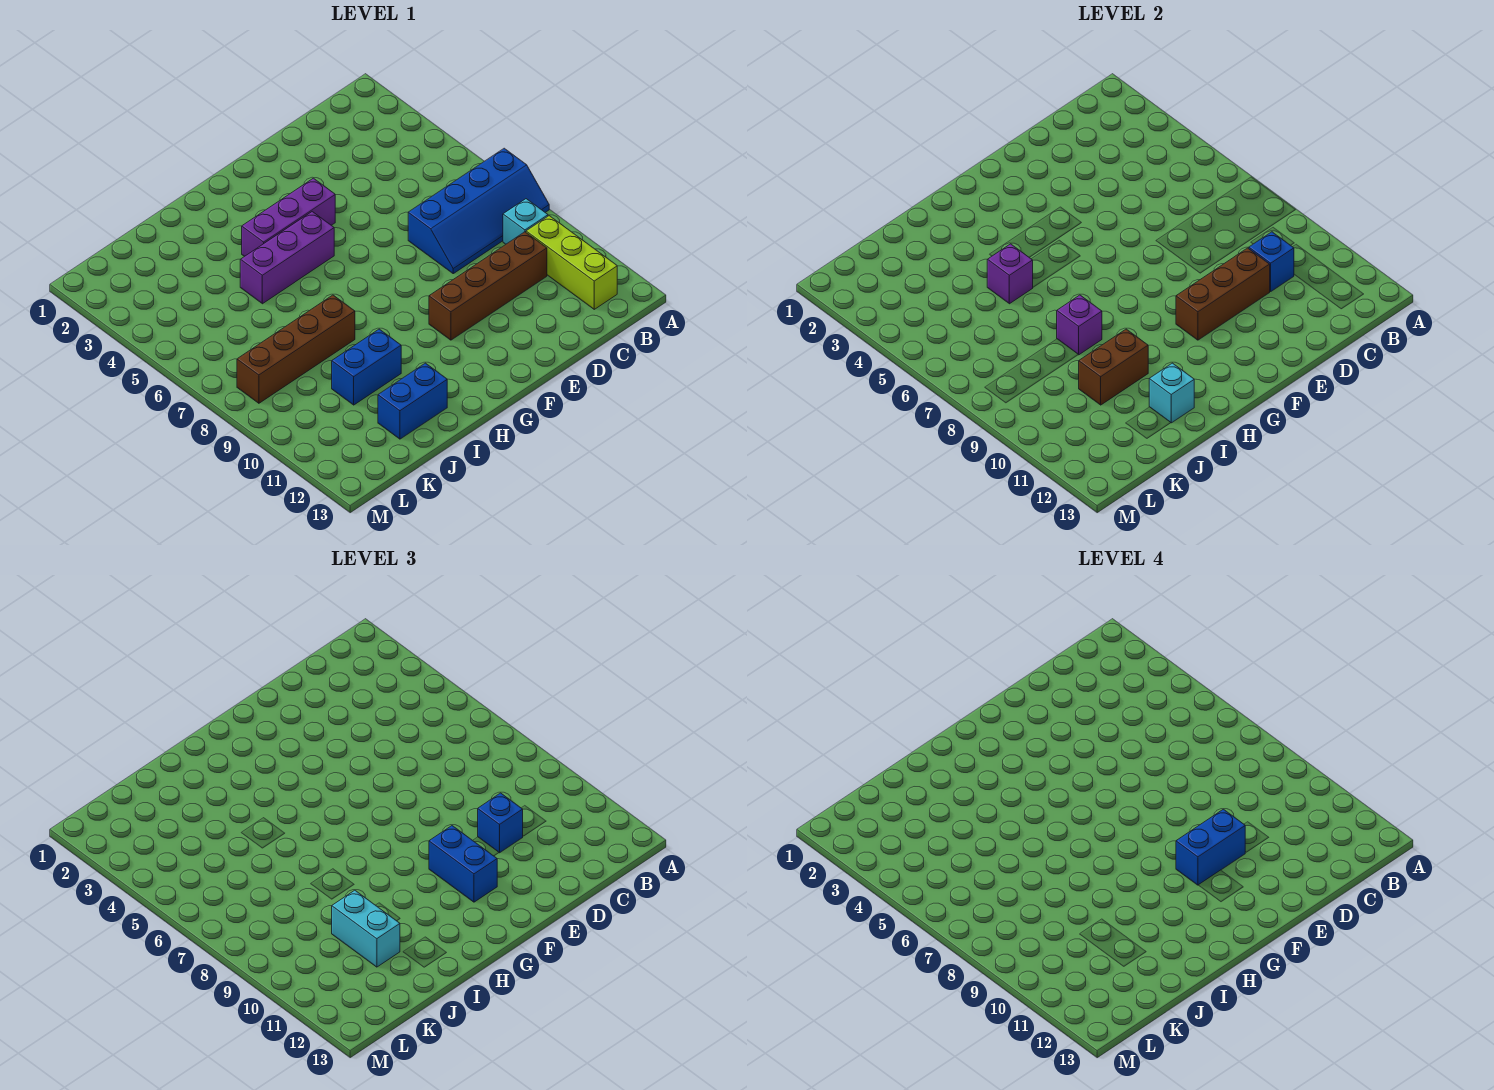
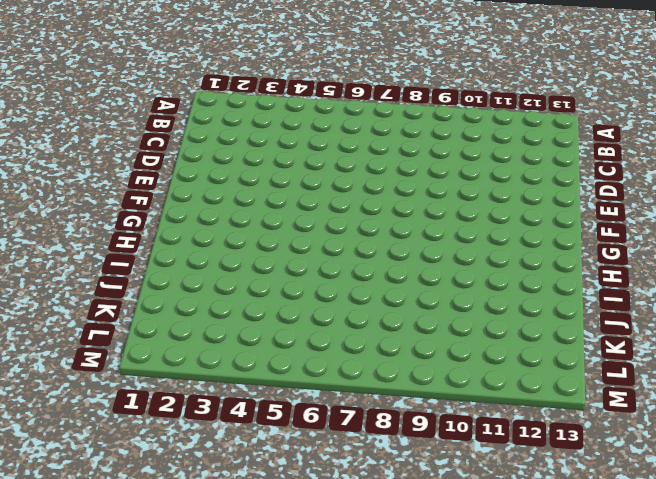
none -> blue 2x4 slope [408,148,549,274]
none -> cyan 1x1 brick [503,199,548,244]
none -> lime 1x3 brick [526,216,617,309]

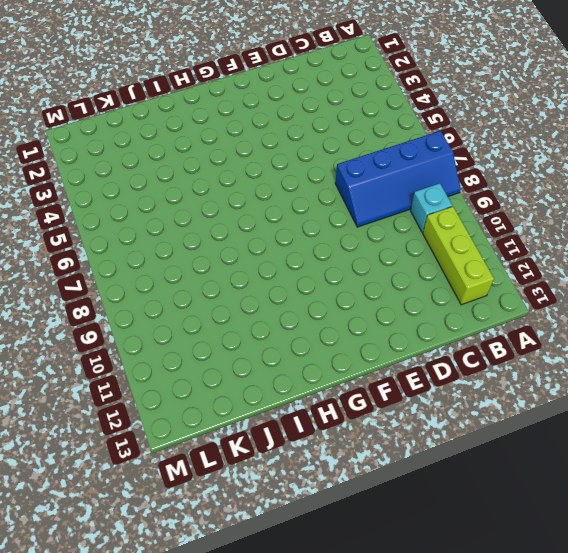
none -> brown 1x4 brick [429,232,547,340]
none -> purple 1x3 brick [242,178,335,256]
none -> purple 1x3 brick [240,212,334,304]

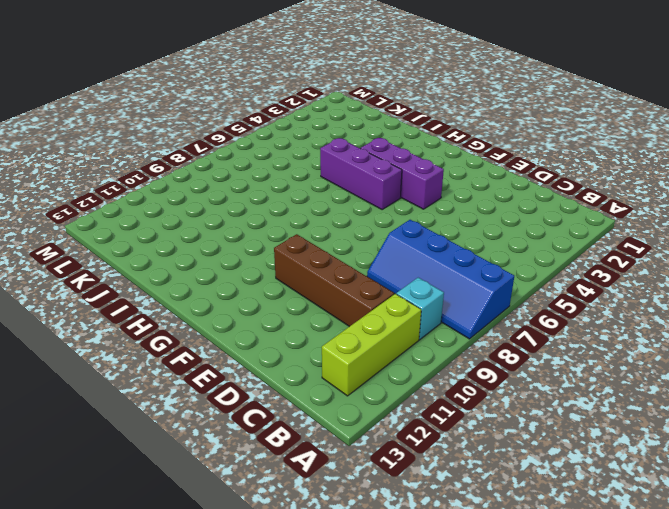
none -> brown 1x4 brick [237,295,355,403]
none -> blue 1x2 brick [332,329,401,405]
none -> blue 1x2 brick [378,363,447,439]

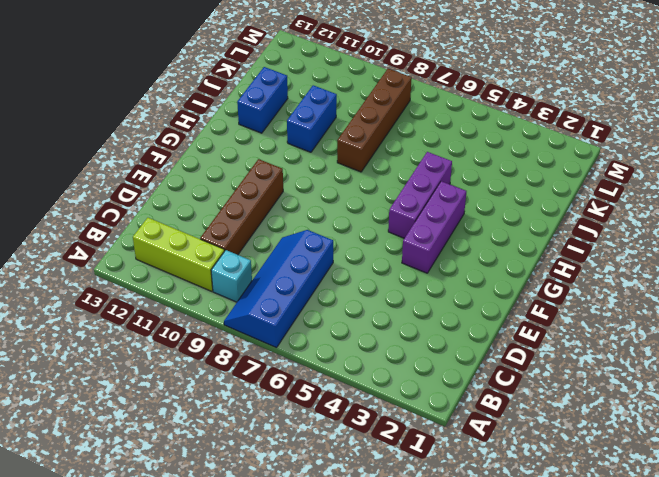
none -> blue 1x1 brick [1249,232,1294,291]
none -> brown 1x3 brick [1176,248,1270,340]
none -> purple 1x1 brick [987,244,1033,304]

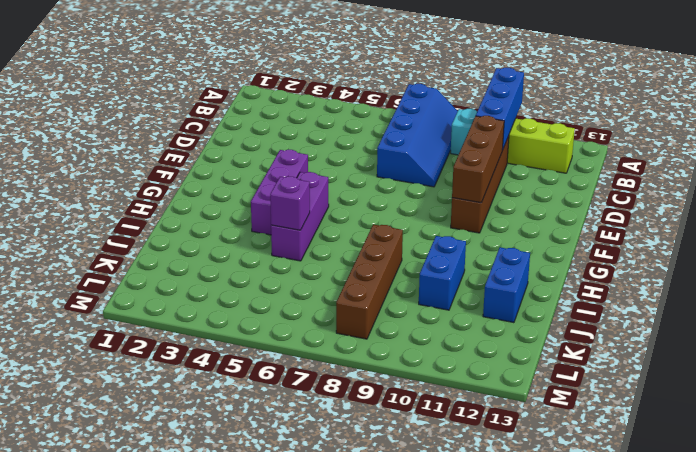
blue 1x3 brick [476,68,524,150] -> blue 1x1 brick [1249,232,1294,291]
none -> purple 1x1 brick [1057,295,1102,355]
none -> brown 1x2 brick [1079,329,1148,405]
none -> cyan 1x1 brick [1149,363,1194,423]

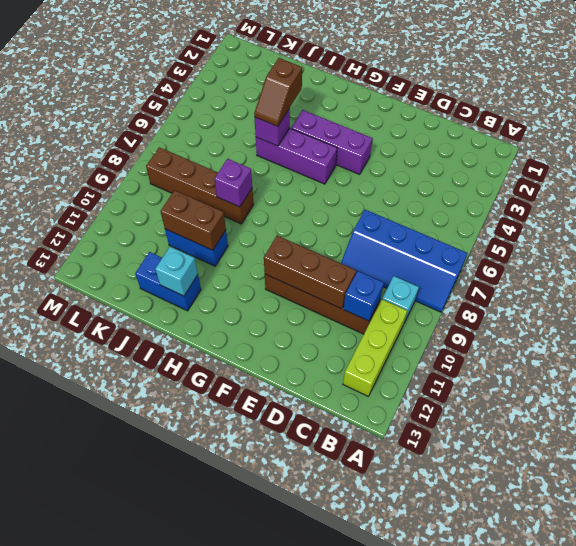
brown 1x2 slope [254,58,302,126] -> none
none -> blue 1x1 brick [478,793,523,853]
none -> blue 1x2 brick [429,826,497,902]
none -> cyan 1x2 brick [332,890,400,967]

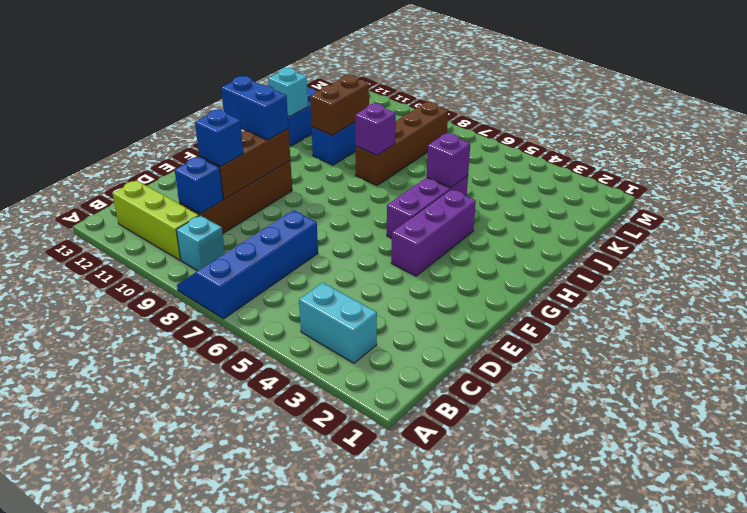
cyan 1x2 brick [299,283,377,363] -> cyan 1x2 brick moved to [332,890,400,967]
none -> blue 1x2 brick [1176,809,1245,885]

